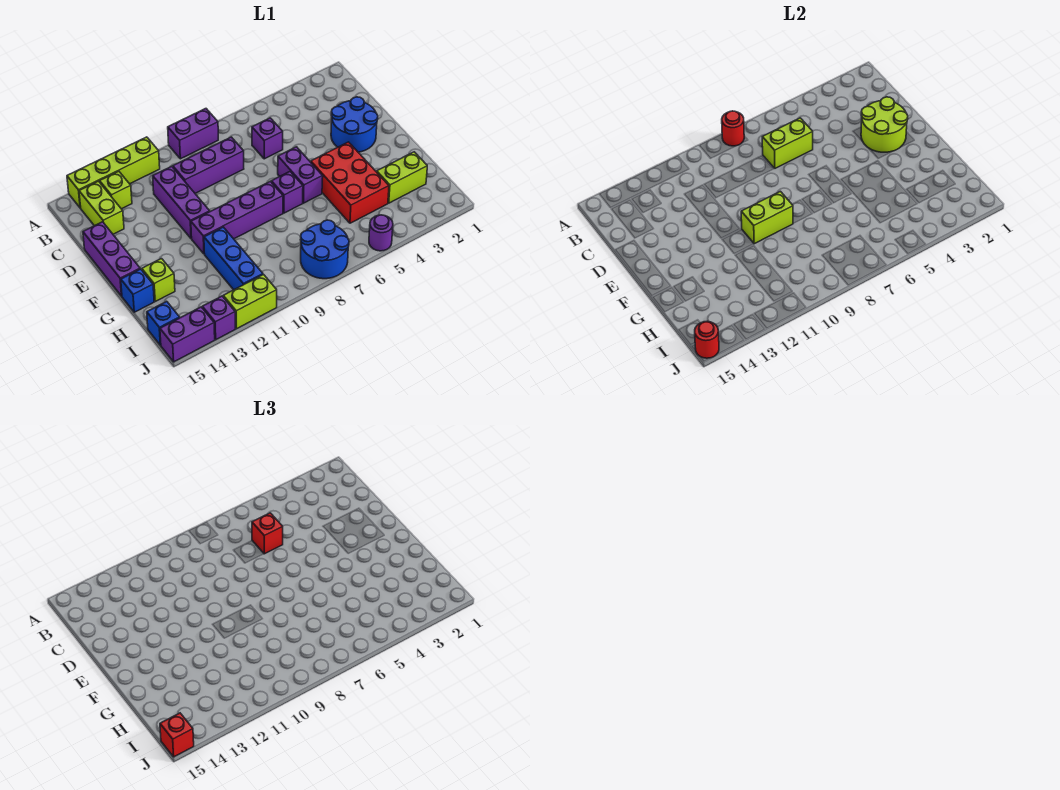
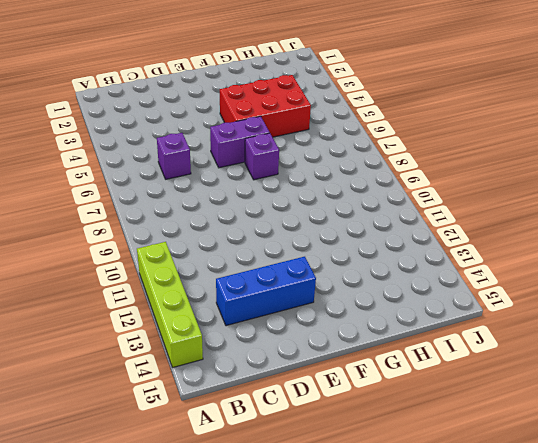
blue 1x3 brick [216,257,316,326] -> blue 1x3 brick moved to [204,227,263,290]
none -> purple 1x2 brick [168,109,218,159]
none -> lime 1x1 brick [100,171,132,209]
none -> lime 1x2 brick [79,181,124,234]
none -> purple 1x3 brick [173,137,244,193]

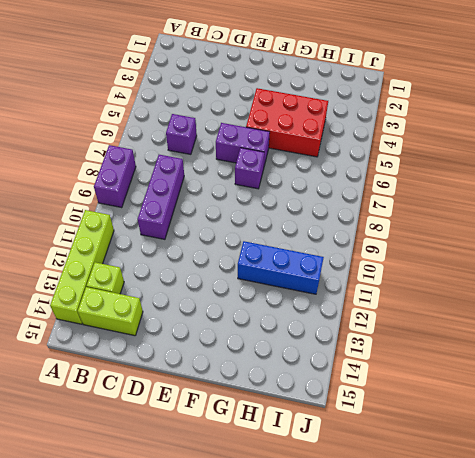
none -> purple 1x3 brick [153,166,210,239]
none -> blue 2x2 round brick [331,97,378,152]
none -> purple 1x3 brick [83,222,140,296]
none -> purple 1x4 brick [191,181,283,254]

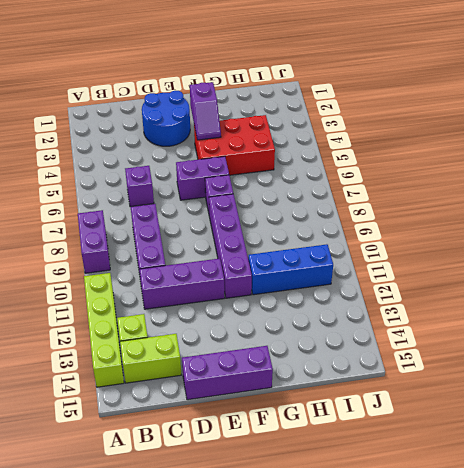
purple 1x2 slope [190,82,221,140] -> none
none -> lime 1x1 brick [142,259,175,301]
none -> blue 1x1 brick [121,269,154,312]
none -> lime 1x2 brick [377,152,427,203]
none -> blue 2x2 round brick [300,220,349,279]

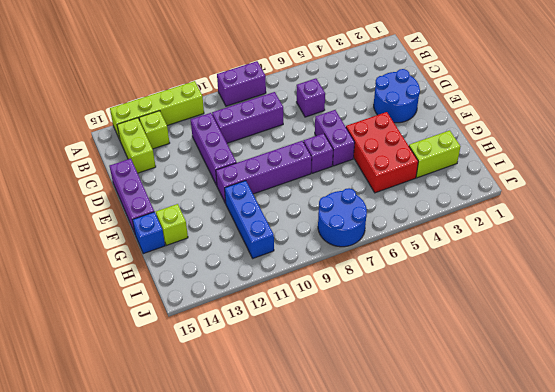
none -> blue 1x1 brick [147,301,180,345]
none -> purple 1x1 round brick [369,215,393,251]
none -> lime 1x2 brick [223,275,277,329]
none -> purple 1x1 brick [202,296,235,340]

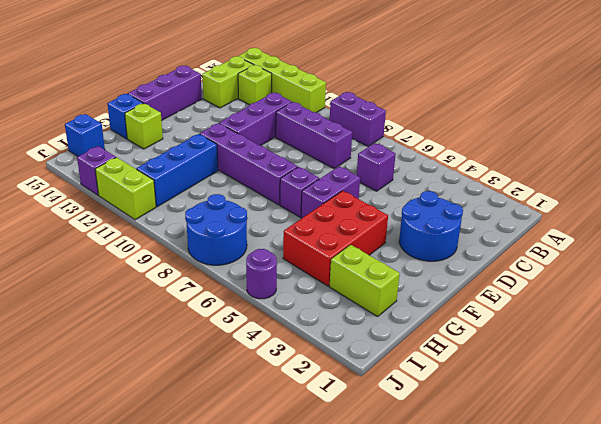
none -> purple 1x2 brick [160,307,215,362]
none -> red 1x1 round brick [722,111,744,146]
none -> lime 1x2 brick [762,118,813,168]
none -> lime 2x2 round brick [861,97,908,152]

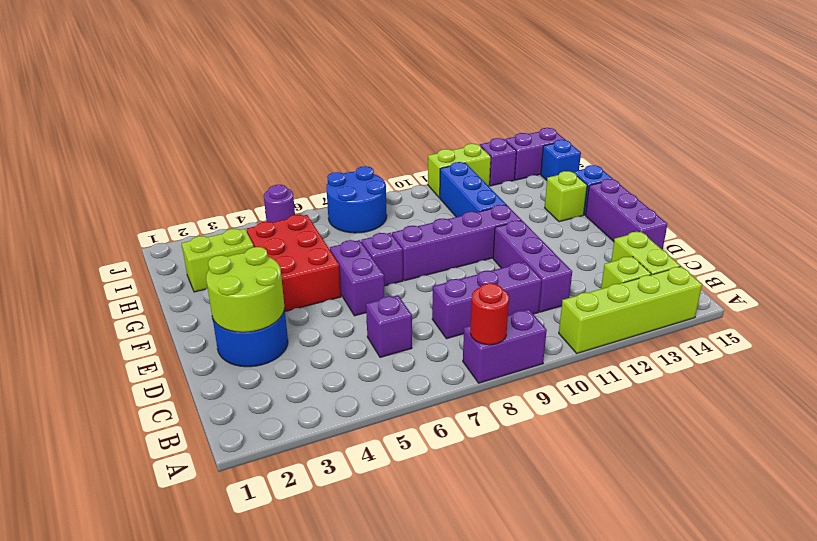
none -> lime 1x2 brick [762,118,813,168]
none -> lime 1x2 brick [741,191,793,244]
none -> red 1x1 round brick [695,321,719,358]
none -> red 1x1 brick [252,513,283,554]

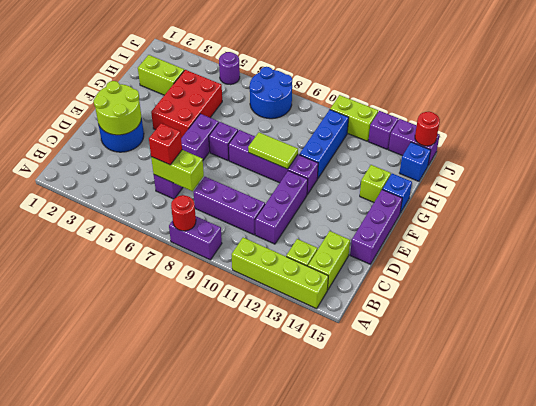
lime 1x2 tile [248,132,298,169] -> lime 1x2 brick [741,191,793,244]
none -> red 1x1 brick [160,713,194,757]

